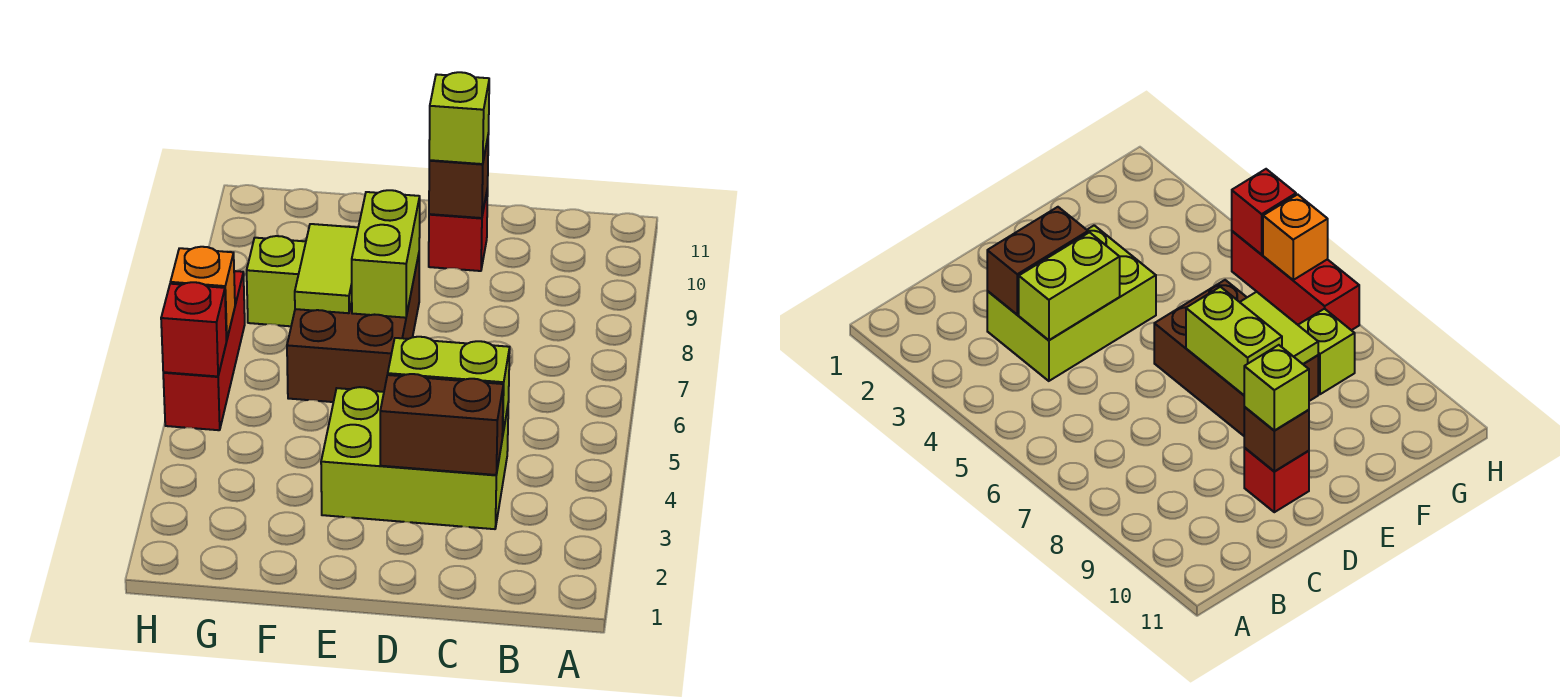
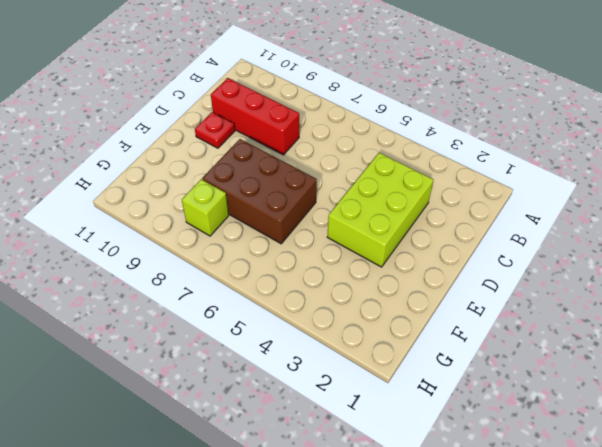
red 1x3 brick [211,78,299,155] -> red 1x3 brick moved to [163,271,245,430]
red 1x1 plate [195,112,235,148] -> red 1x1 brick [429,188,488,271]
none -> brown 1x2 brick [380,374,503,475]
none -> lime 1x2 brick [388,337,510,436]
none -> brown 1x1 brick [429,134,489,218]

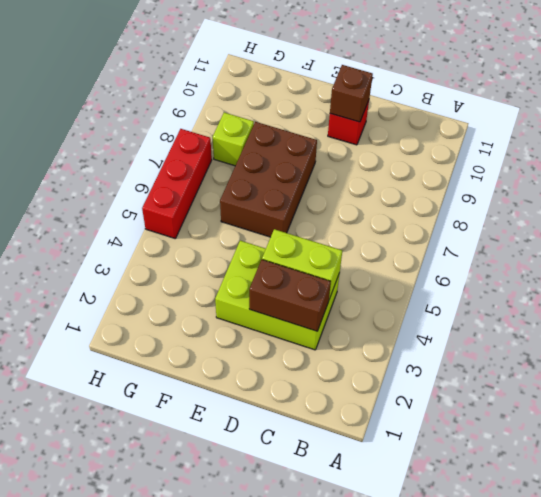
none -> lime 1x2 brick [352,190,420,318]
none -> lime 1x2 tile [295,224,358,313]
none -> red 1x1 brick [161,282,226,376]

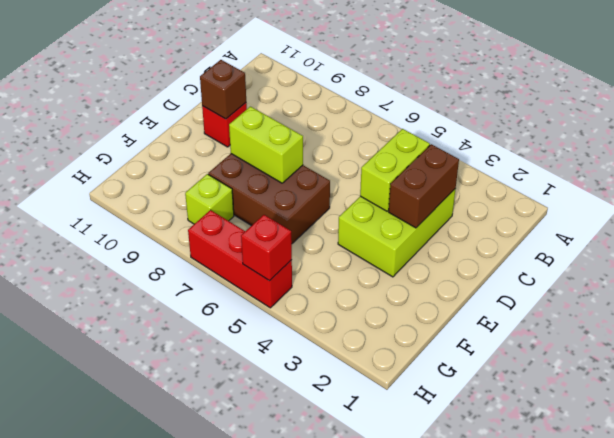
none -> lime 1x2 tile [295,224,358,313]
none -> orange 1x1 brick [170,247,235,340]
none -> lime 1x1 brick [429,72,489,164]

